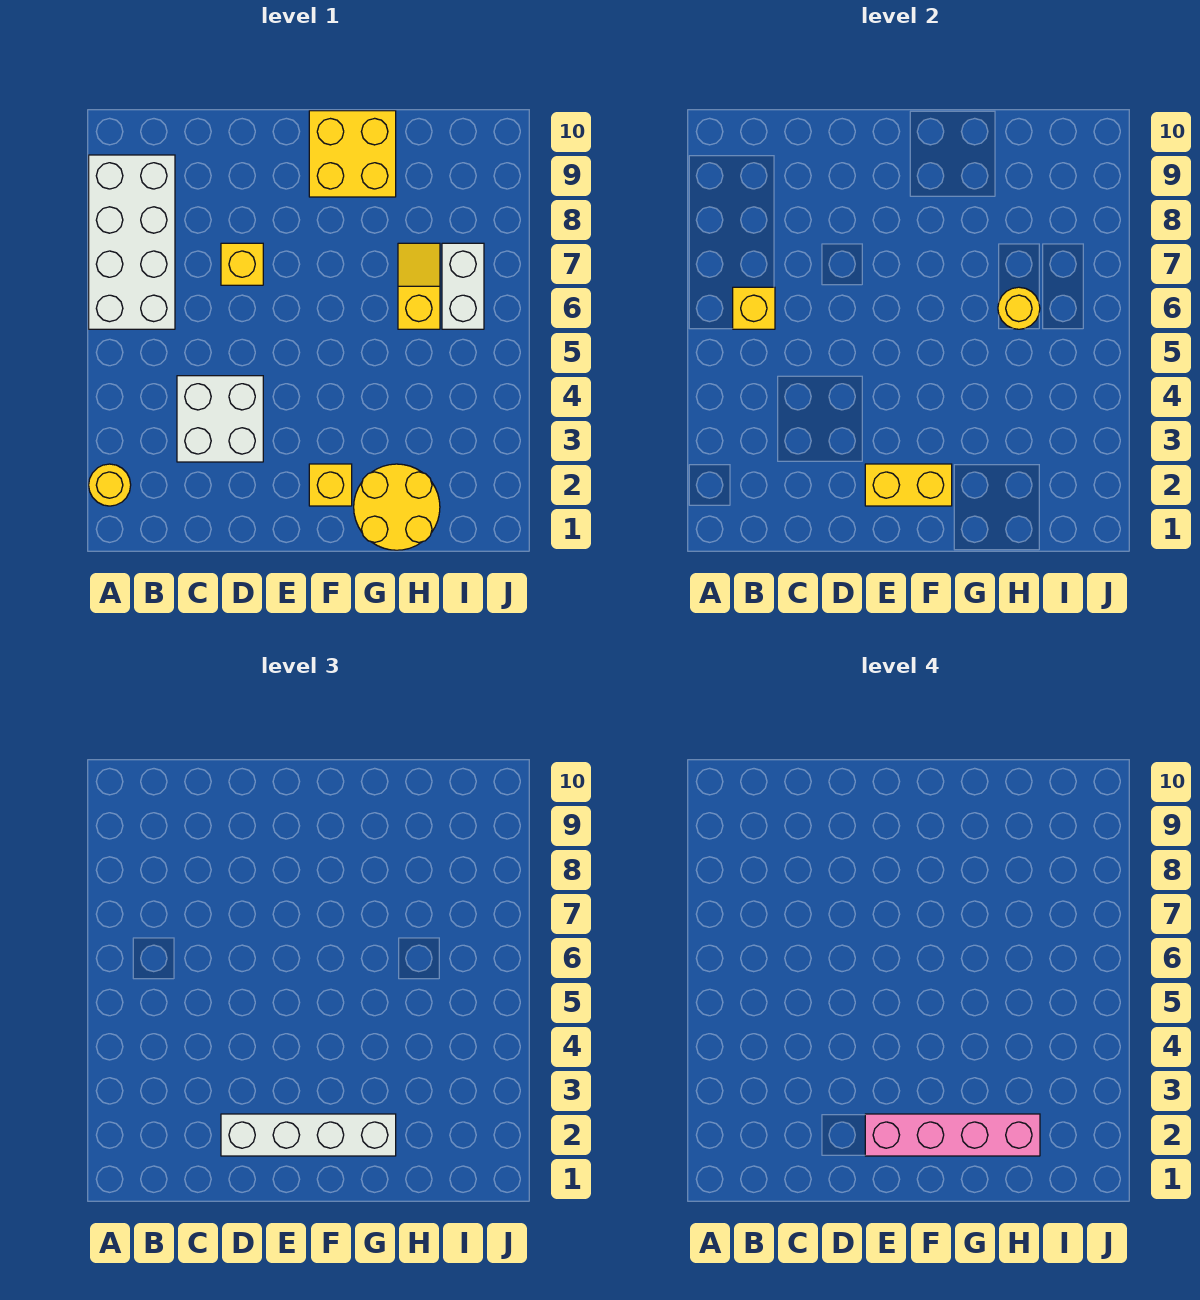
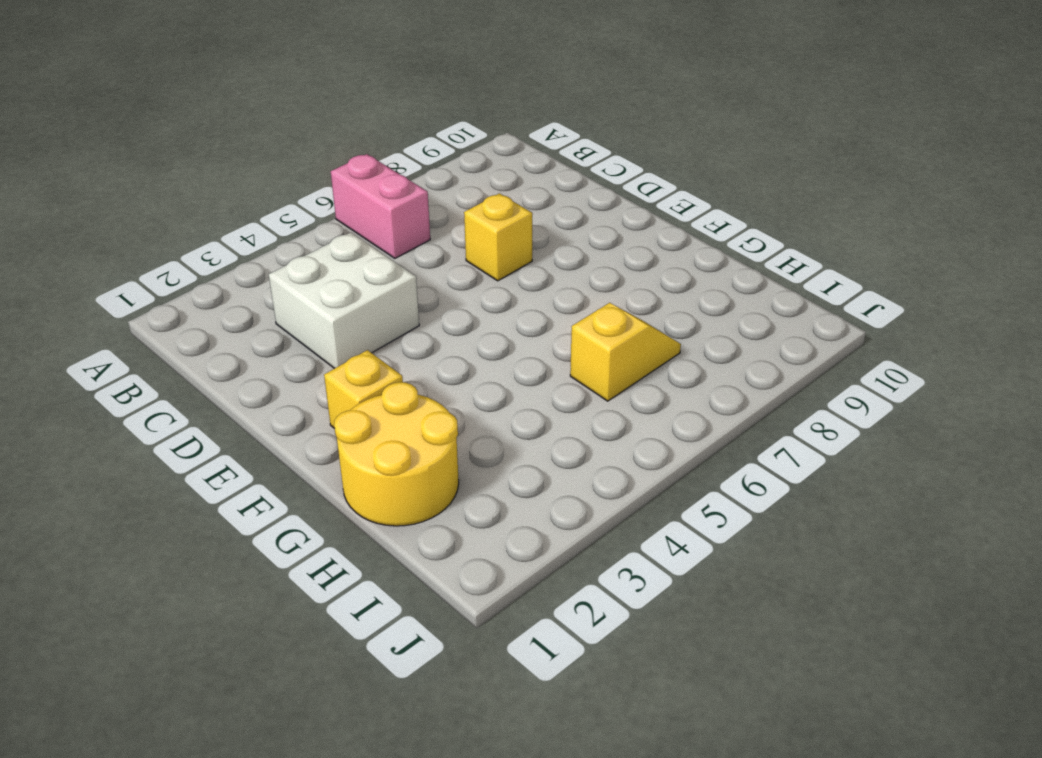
pink 1x2 brick [331,154,430,258] -> white 2x4 brick [89,155,175,329]
none -> yellow 1x1 round brick [89,464,131,506]
none -> yellow 2x2 brick [309,111,396,197]
none -> white 1x2 brick [442,243,484,329]

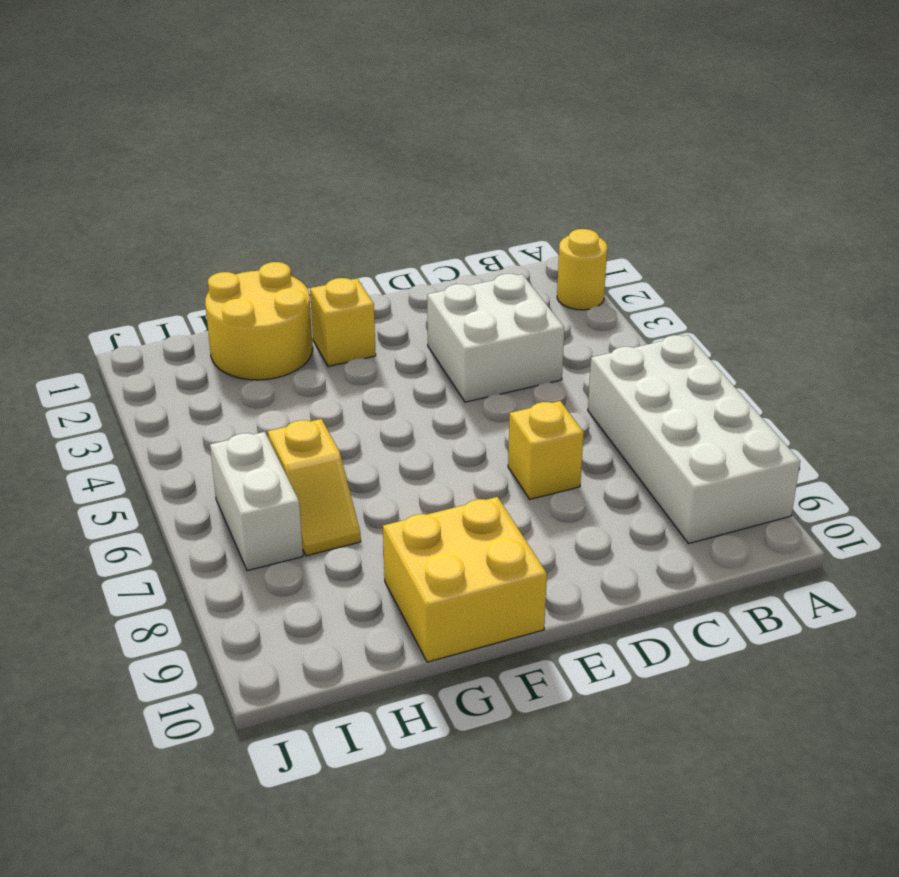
none -> yellow 1x1 brick [733,287,775,329]
none -> yellow 1x2 brick [865,464,952,506]
none -> yellow 1x1 round brick [998,287,1040,329]

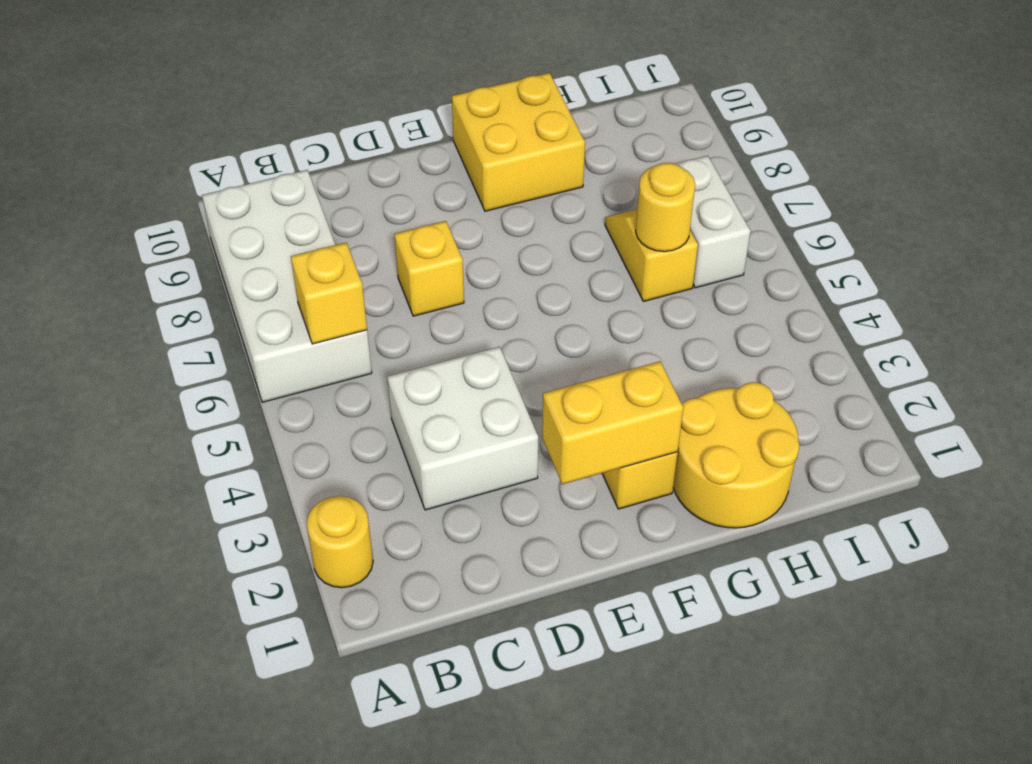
none -> white 1x4 brick [221,1114,396,1156]
none -> pink 1x4 brick [865,1114,1040,1156]

